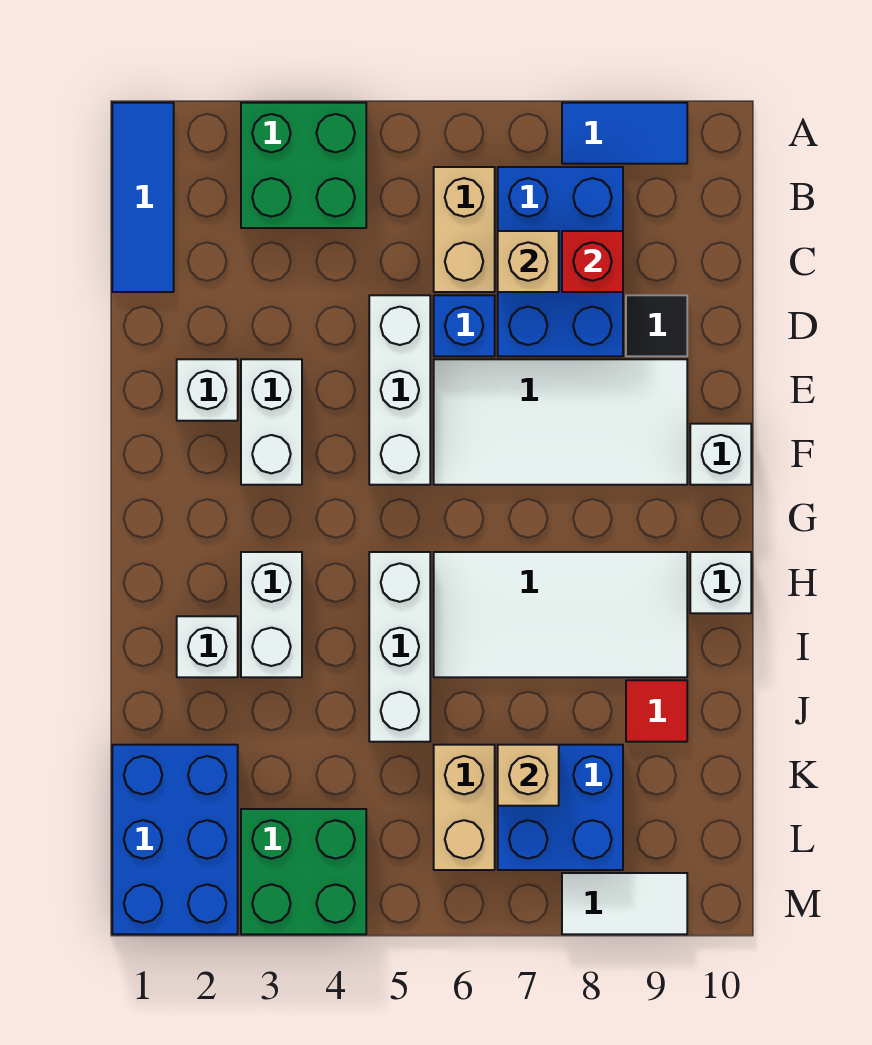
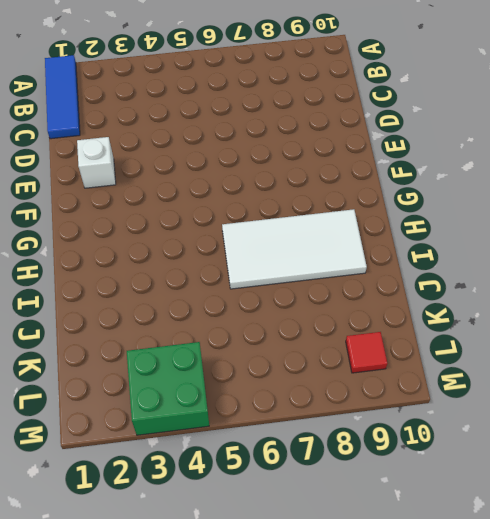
red 1x1 tile [346,332,387,373] -> red 1x1 tile moved to [626,680,687,742]
none -> green 2x2 brick [241,103,366,228]
none -> blue 1x2 tile [562,103,687,164]
none -> tan 1x2 brick [434,167,495,292]

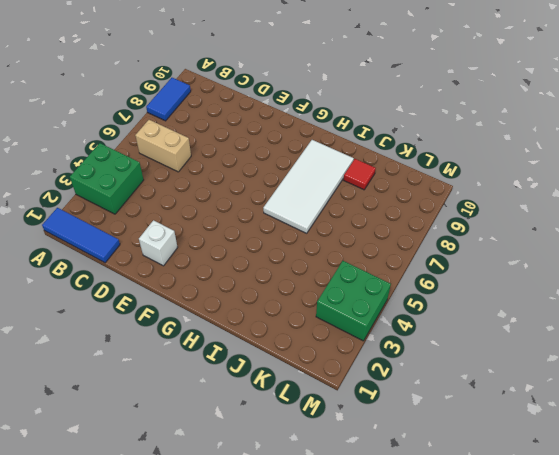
none -> blue 2x3 brick [498,167,623,356]
none -> white 1x3 brick [369,295,430,485]
none -> blue 1x1 brick [434,295,495,356]

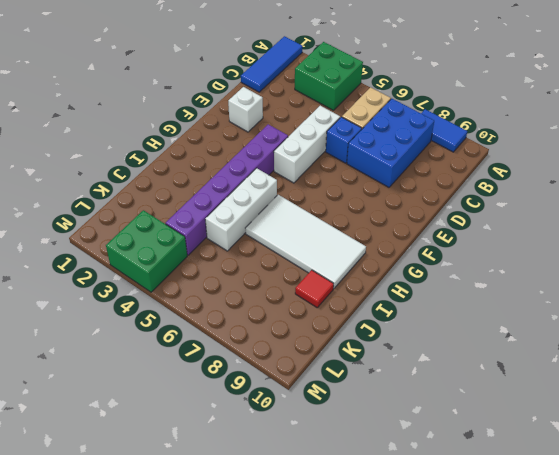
purple 1x6 brick [165,124,288,255] -> none
none -> black 1x1 tile [626,295,687,356]
none -> white 1x2 brick [241,359,302,485]
none -> white 2x4 tile [434,359,687,485]

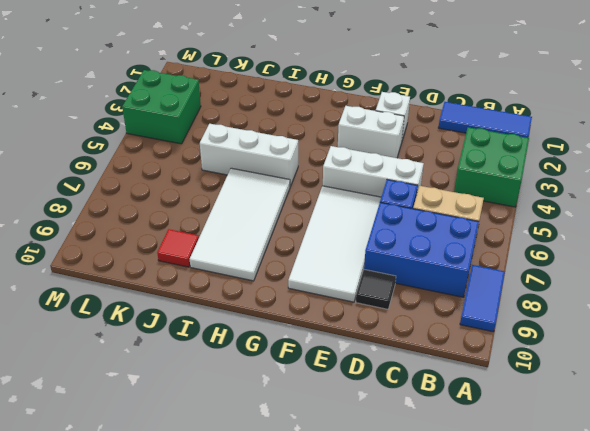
none -> white 1x1 brick [690,424,751,485]
none -> white 1x2 brick [241,552,302,677]
none -> white 1x1 brick [690,552,751,613]

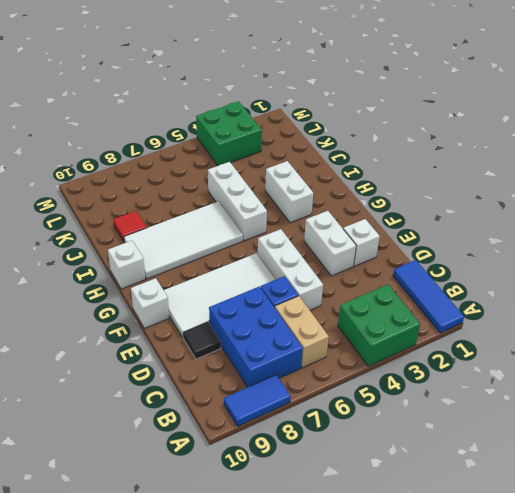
none -> white 1x1 brick [177,616,238,677]
none -> blue 2x3 brick [112,745,238,934]
none -> tan 1x2 brick [434,745,495,870]

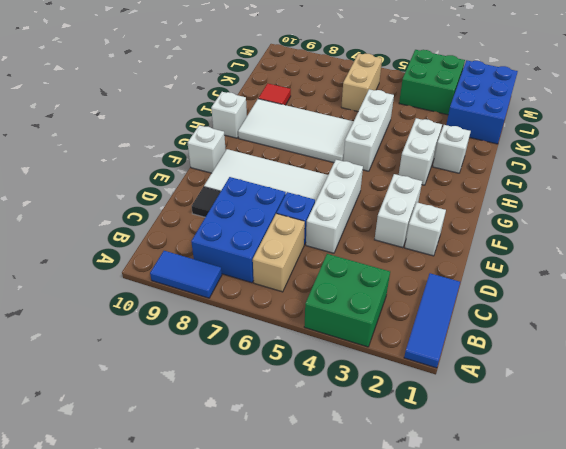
none -> blue 2x2 brick [498,745,623,870]
none -> white 1x2 tile [562,873,687,934]
none -> tan 1x1 brick [498,231,559,292]

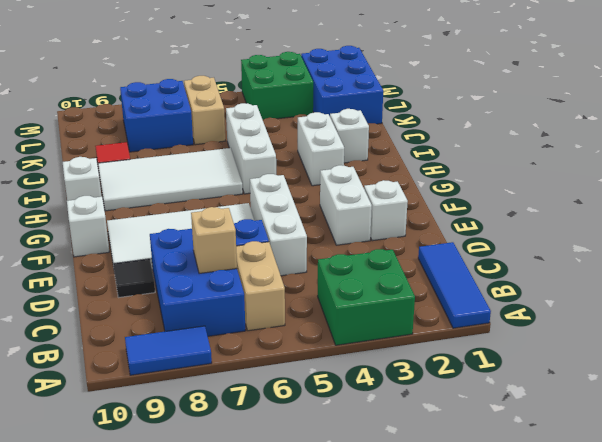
none -> white 1x2 tile [562,873,687,934]
none -> red 1x1 brick [562,231,623,292]
none -> tan 1x1 brick [498,745,559,806]

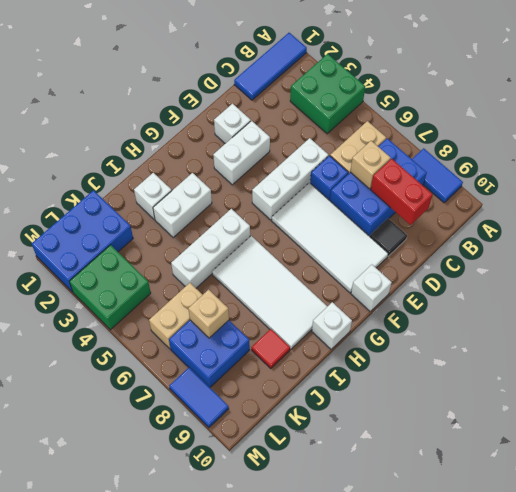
red 1x2 brick [371,159,432,225] -> red 1x1 brick [562,231,623,292]
blue 1x2 tile [169,368,229,428] -> white 1x2 tile [562,873,687,934]

